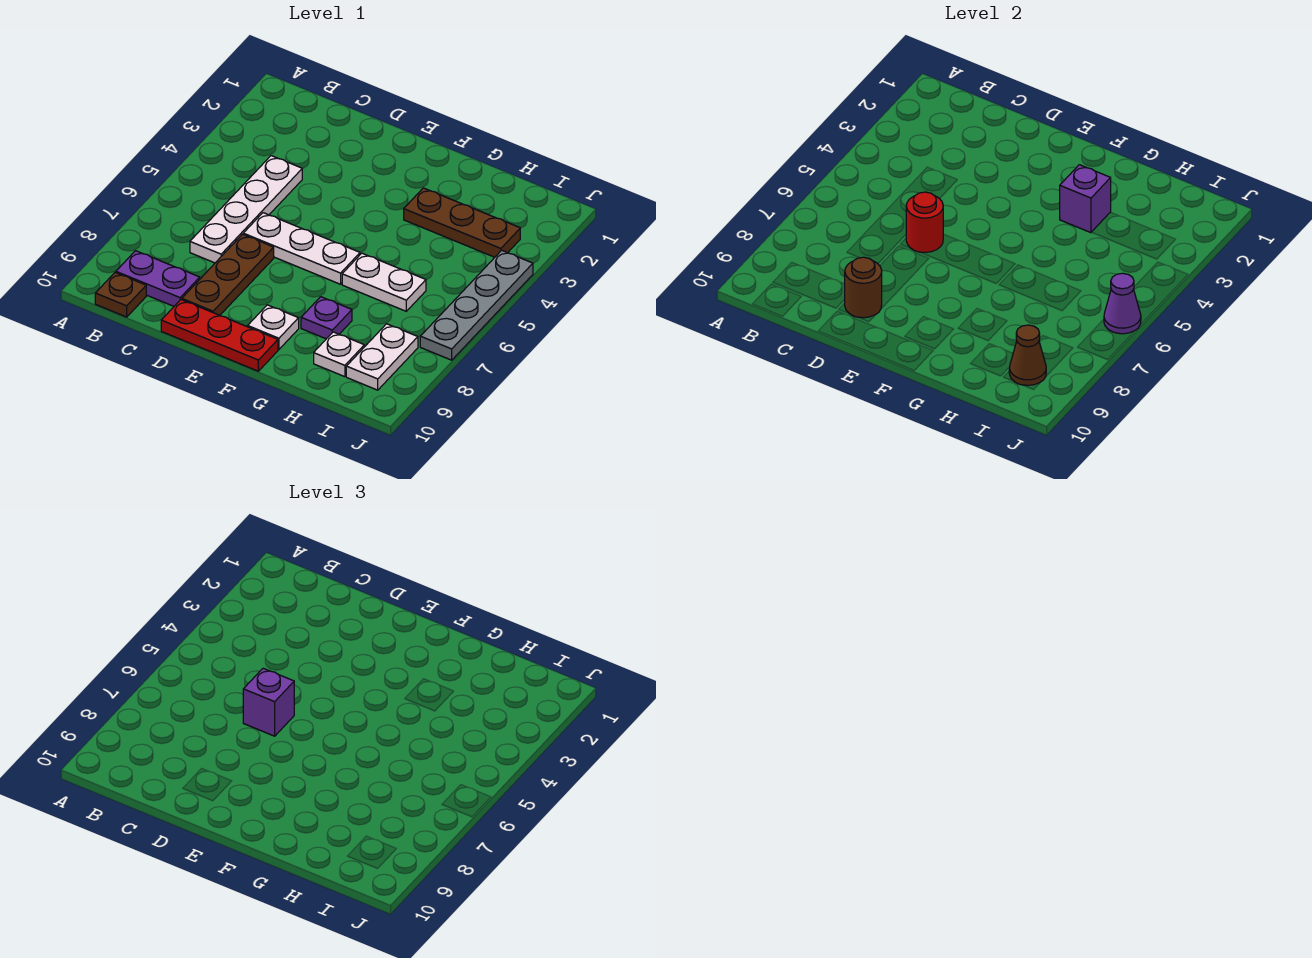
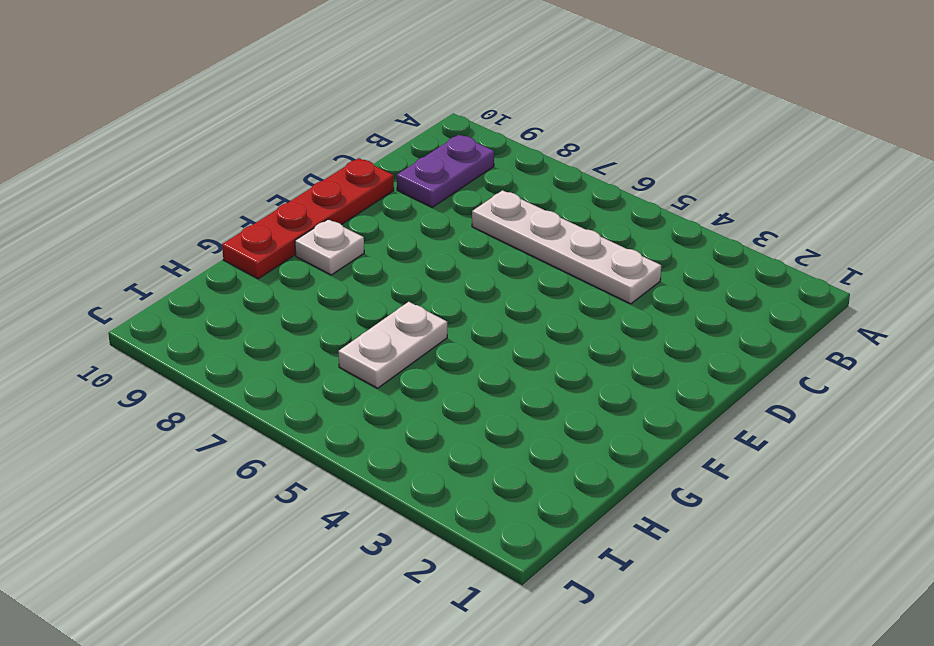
red 1x4 plate [222,158,394,279] -> red 1x3 plate [161,300,278,371]
none -> brown 1x1 plate [95,273,146,317]
none -> white 1x3 plate [243,213,360,284]
none -> brown 1x3 plate [182,234,274,315]

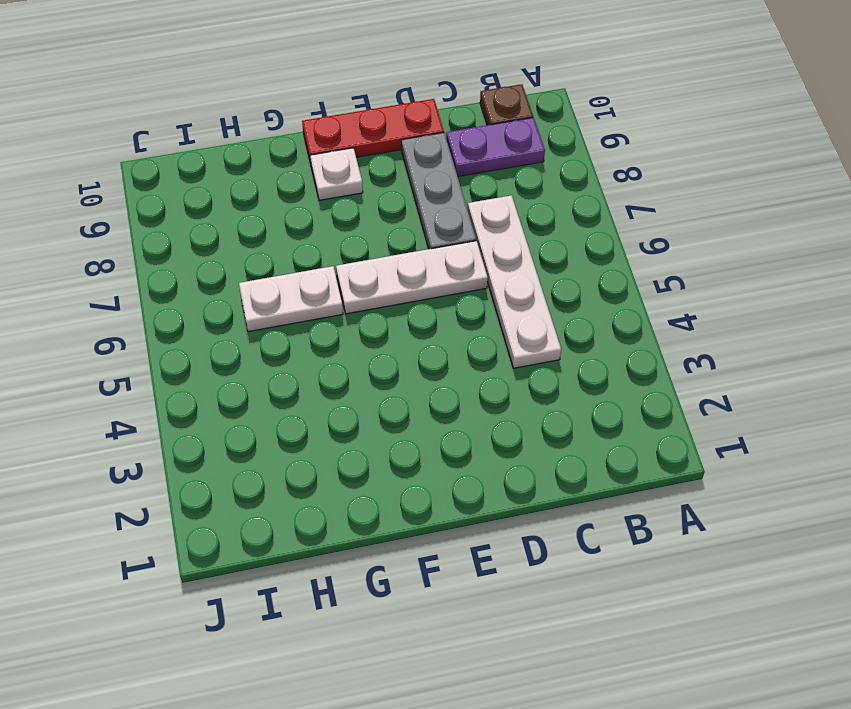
grey 1x3 plate [401,133,476,249] -> brown 1x3 plate [182,234,274,315]
none -> brown 1x3 plate [404,188,520,257]
none -> purple 1x1 plate [301,297,352,339]
none -> white 1x1 plate [314,332,364,377]

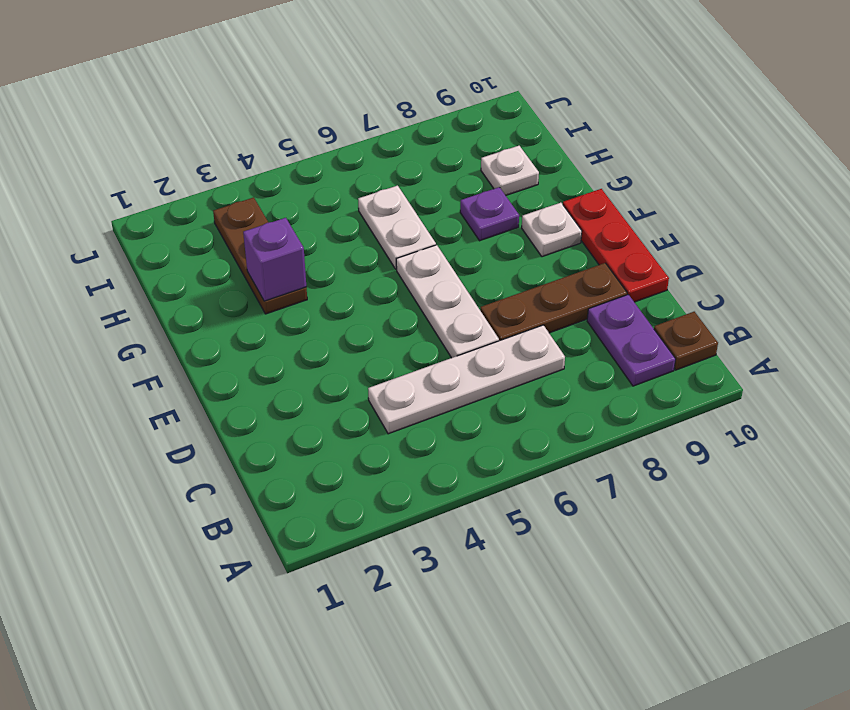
none -> white 1x2 plate [346,324,418,390]
none -> grey 1x4 plate [420,250,533,360]
none -> red 1x1 round brick [906,192,943,252]

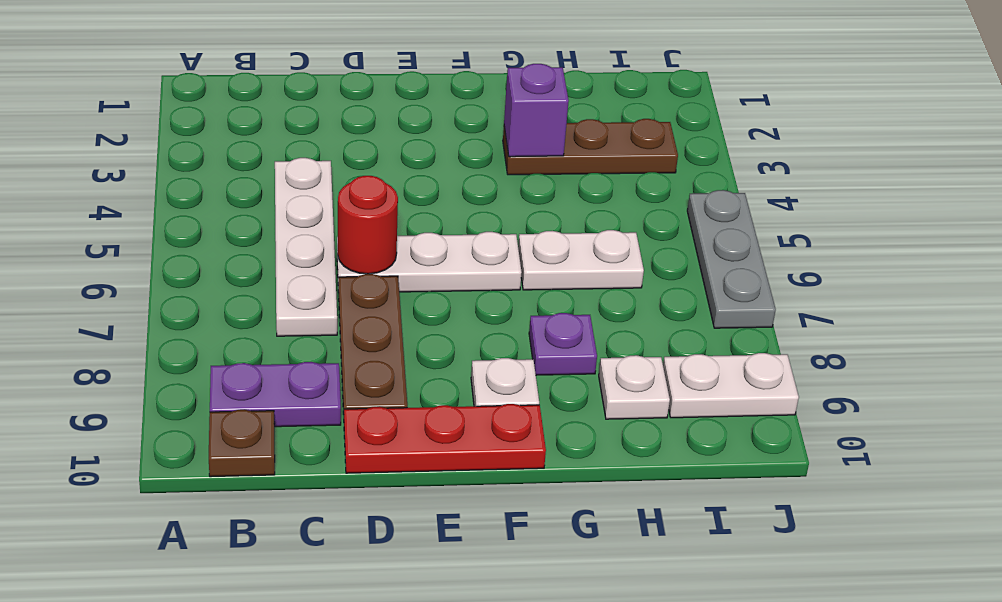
white 1x2 plate [663,353,799,418] -> white 1x2 plate turned to [346,324,418,390]
grey 1x3 plate [687,190,776,328] -> grey 1x4 plate [420,250,533,360]
none -> brown 1x1 round brick [844,257,882,318]
none -> brown 1x1 cone [1009,325,1046,385]
none -> purple 1x1 cone [1104,273,1141,334]

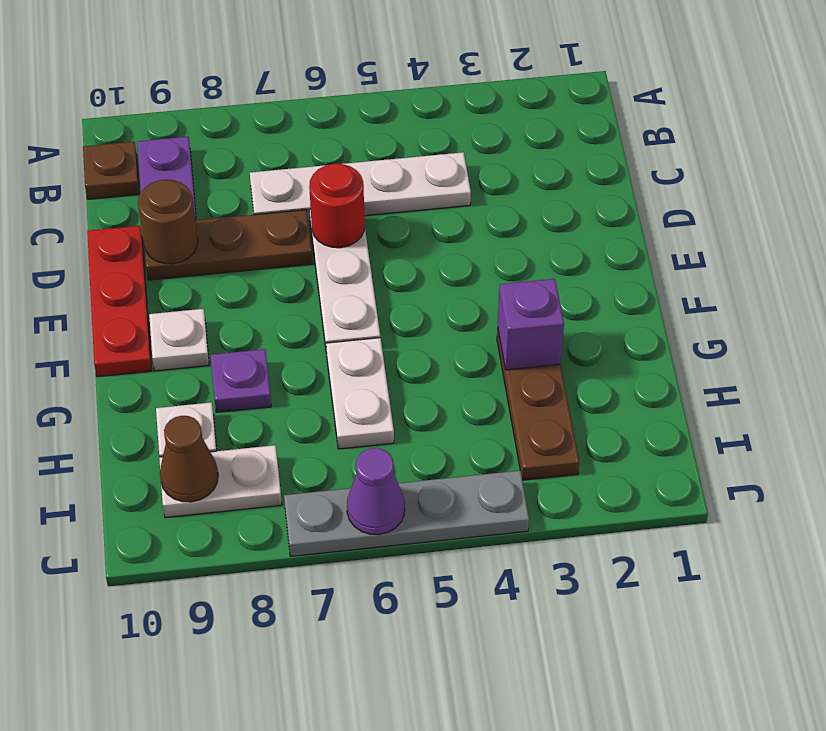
none -> purple 1x1 brick [243,668,294,736]

